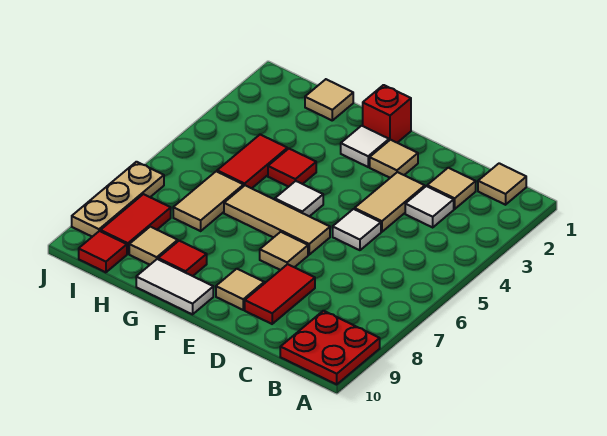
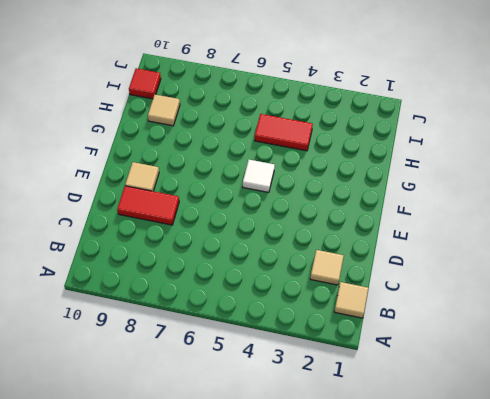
none -> red 2x2 plate [280,311,380,384]
none -> white 1x1 tile [405,186,454,227]
none -> tan 1x2 tile [355,172,425,232]

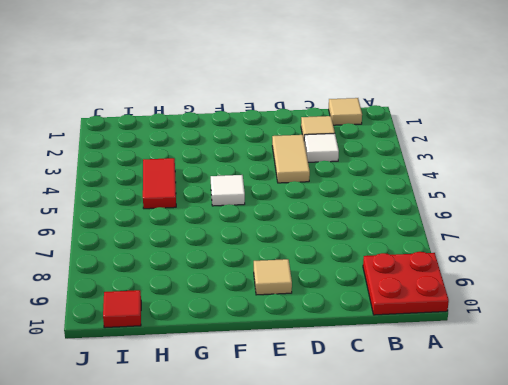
none -> white 1x1 tile [333,209,381,250]
none -> red 1x2 tile [245,264,315,324]
none -> tan 1x1 tile [370,140,418,178]

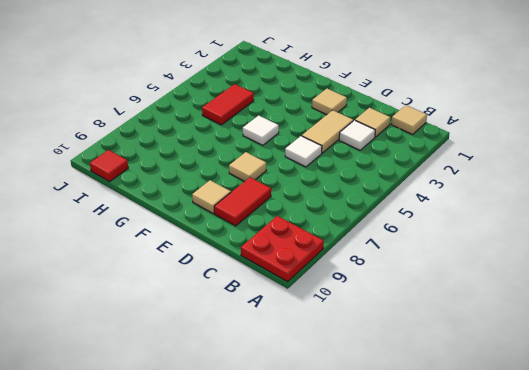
none -> tan 1x3 tile [224,185,330,255]
none -> red 1x1 brick [363,85,411,143]
none -> white 1x1 tile [341,126,389,167]

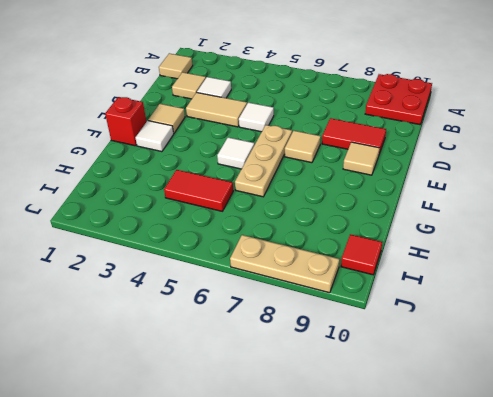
tan 1x3 plate [235,125,292,197] -> tan 1x3 tile [224,185,330,255]
none -> white 1x2 tile [136,259,213,314]
none -> red 1x1 tile [268,149,316,187]
none -> red 1x1 tile [158,241,207,276]

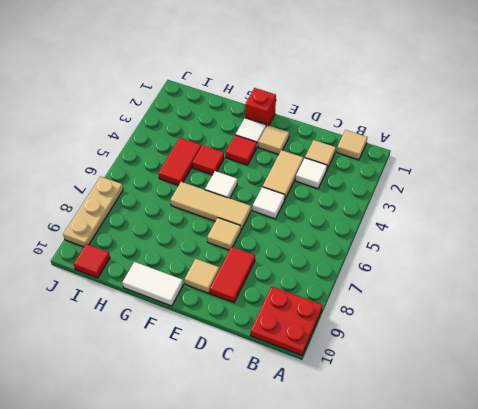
red 1x1 tile [226,135,257,165] -> red 1x1 tile moved to [158,241,207,276]
none -> tan 1x1 tile [305,79,353,120]
none -> tan 1x2 tile [173,171,244,231]
none -> tan 1x1 tile [129,227,178,265]

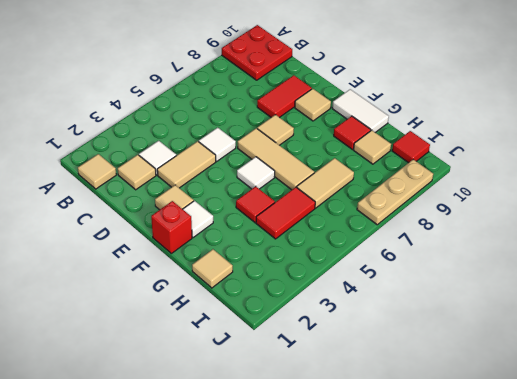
none -> red 1x2 tile [100,194,171,254]

